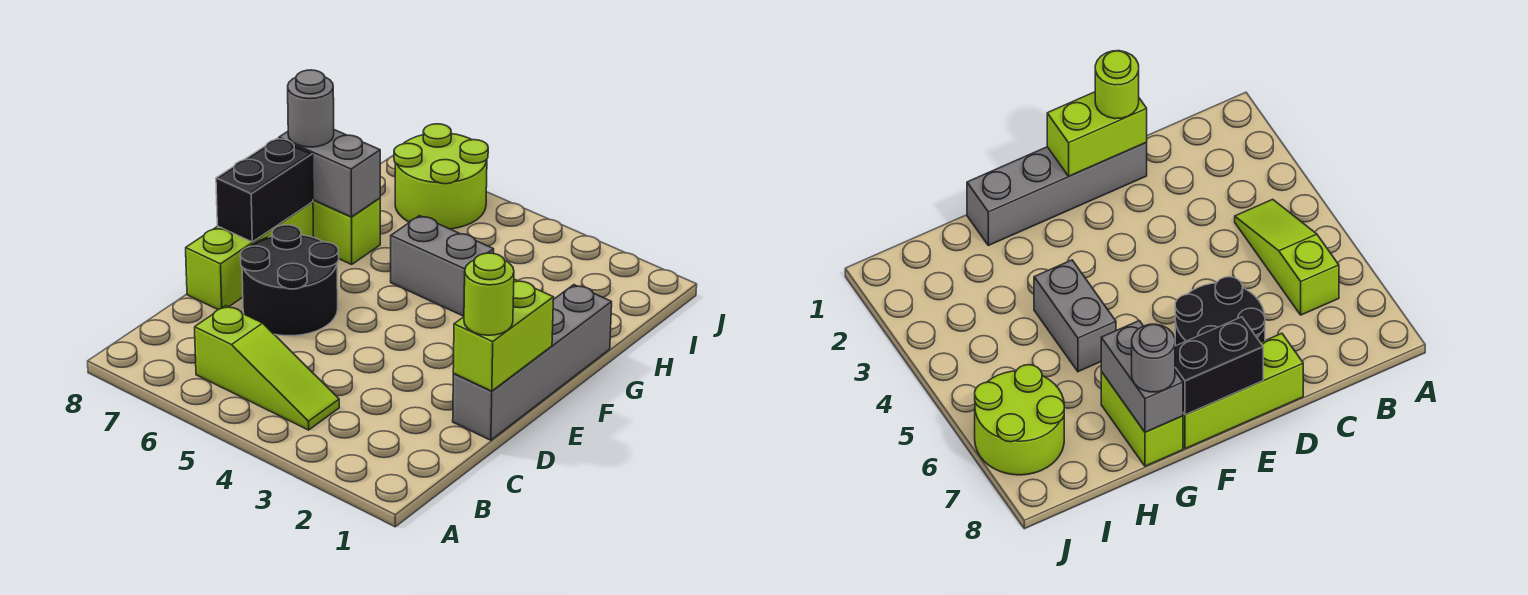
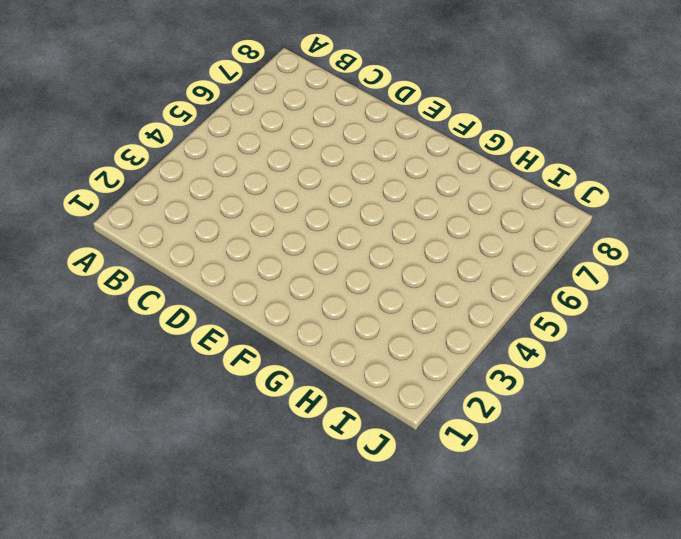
none -> lime 1x3 slope [195,306,339,430]
none -> grey 1x4 brick [453,285,612,440]
none -> black 2x2 round brick [240,225,339,336]

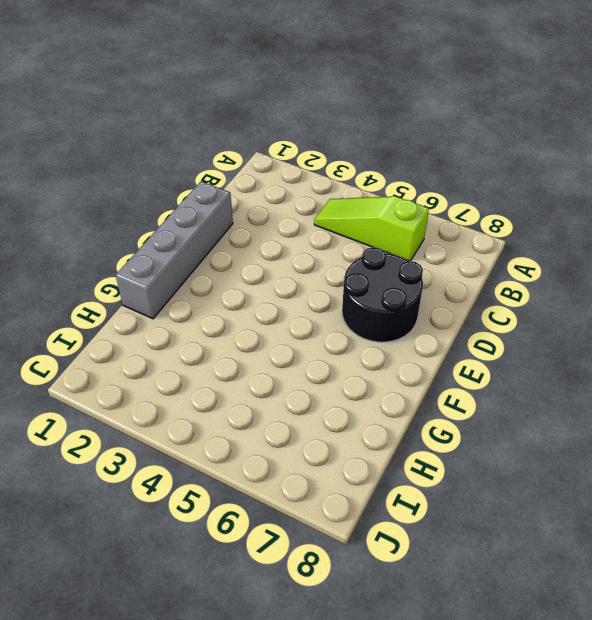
none -> lime 1x3 brick [186,202,314,309]
none -> grey 1x2 brick [391,216,494,316]
none -> lime 1x2 brick [313,198,380,264]

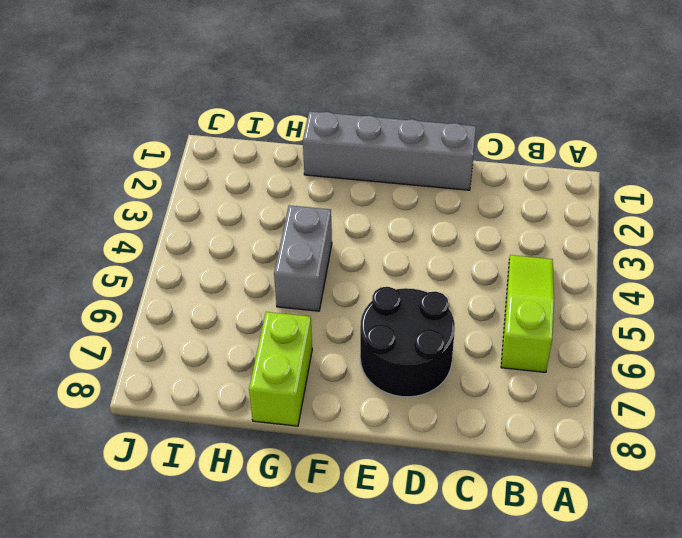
none -> lime 1x3 brick [186,202,314,309]
none -> lime 2x2 round brick [394,124,488,229]
none -> lime 1x2 brick [453,280,554,391]

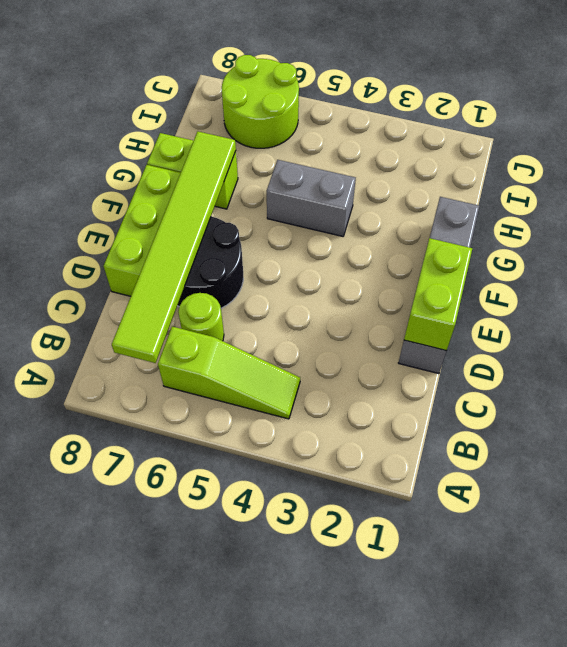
lime 1x6 tile [112,132,236,363] -> grey 1x2 brick [279,130,380,217]
lime 1x1 round brick [178,293,224,341] -> lime 1x1 round brick moved to [464,253,514,335]
none -> black 1x2 brick [216,138,313,242]
none -> grey 1x1 round brick [288,70,334,147]

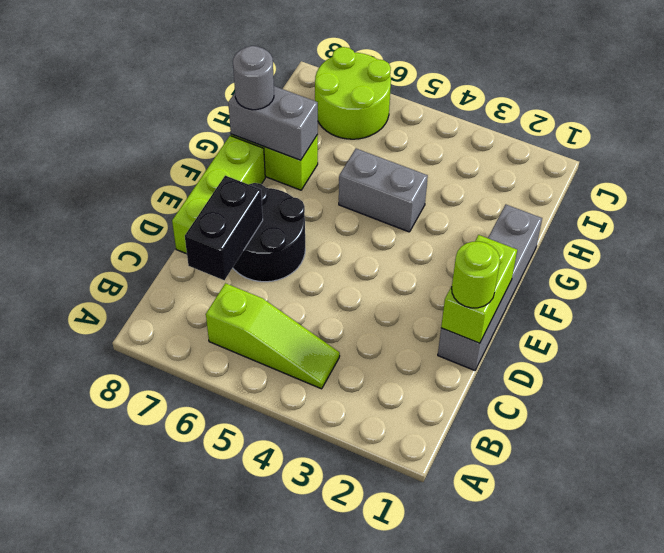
black 1x2 brick [185,176,263,280] -> black 1x2 brick moved to [216,138,313,242]

